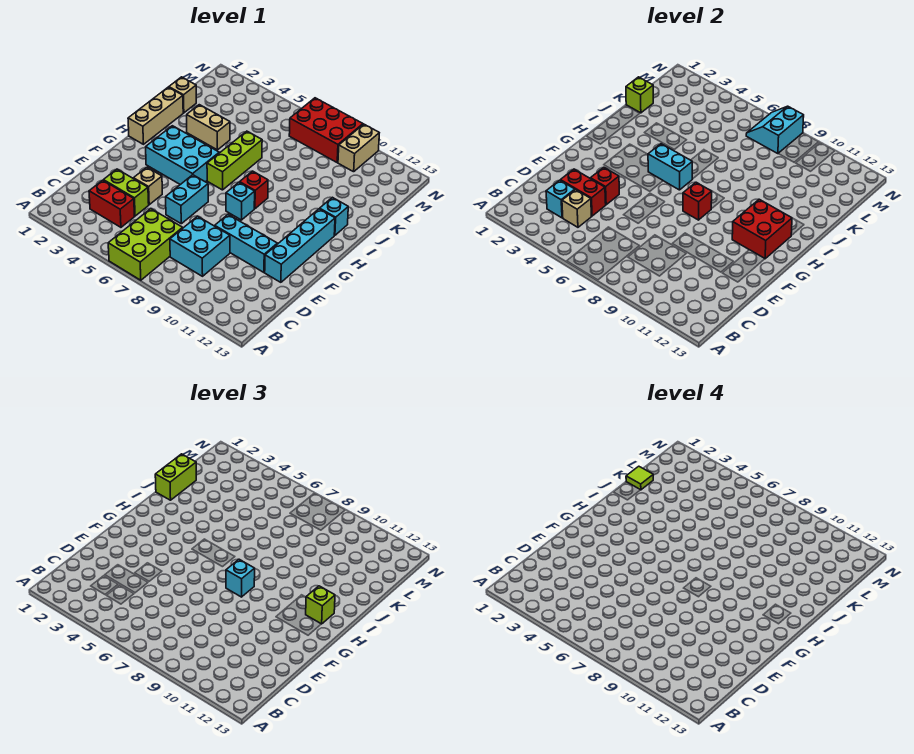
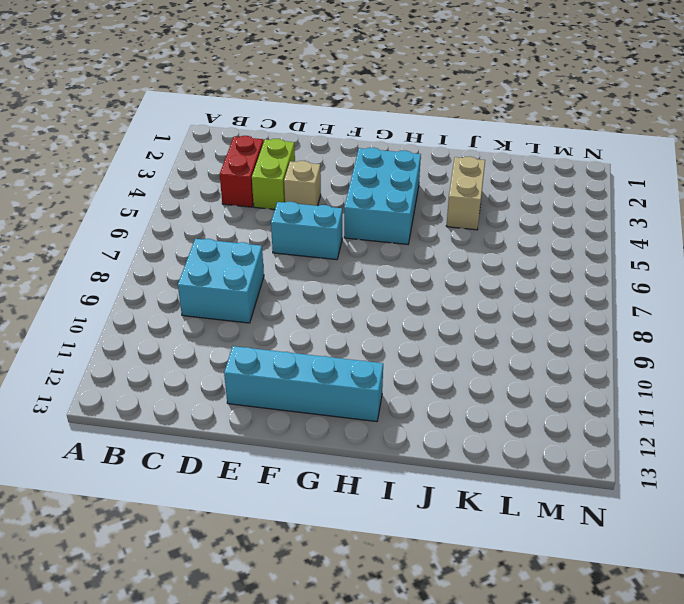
none -> lime 2x3 brick [108,209,183,280]
none -> cyan 1x3 brick [215,215,277,272]
none -> cyan 1x1 brick [226,182,255,220]
none -> tan 1x3 brick [128,87,183,144]

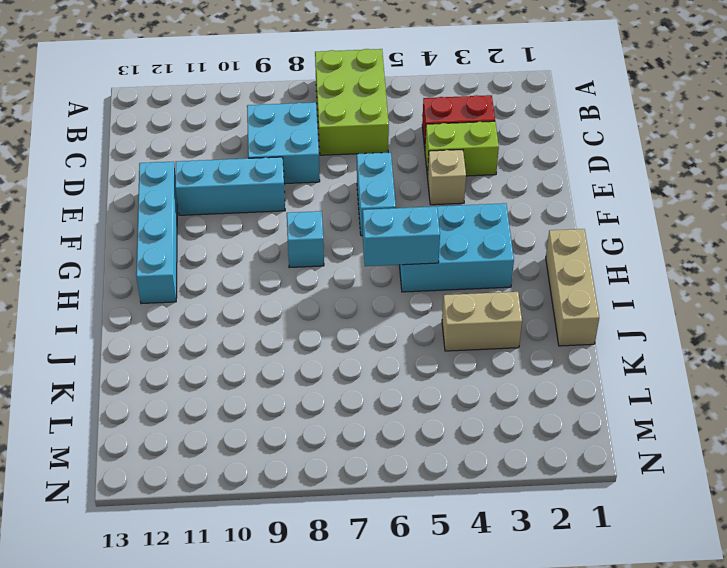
none -> lime 1x3 brick [207,131,262,190]
none -> red 1x1 brick [240,171,268,209]
none -> cyan 1x1 brick [320,197,348,235]
none -> tan 1x1 brick [169,77,196,113]

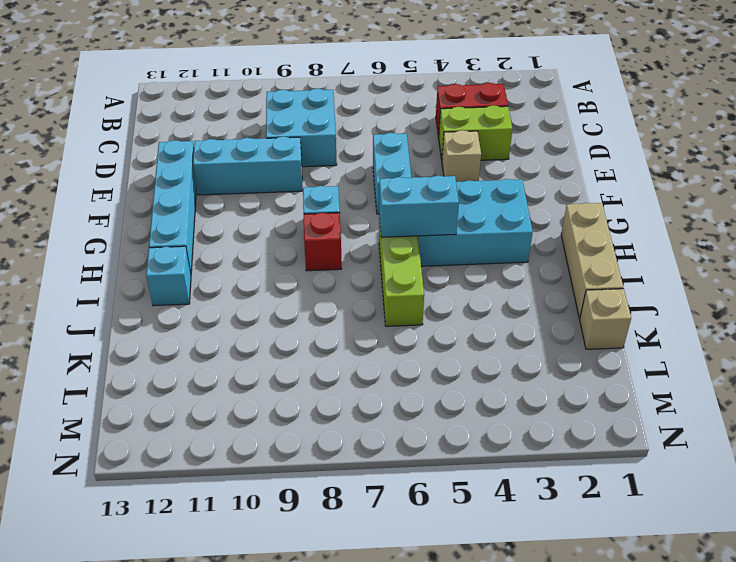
none -> lime 2x3 brick [108,209,183,280]
none -> tan 1x2 brick [187,105,230,150]
none -> red 2x3 brick [289,98,363,162]
none -> tan 1x2 brick [338,124,379,172]

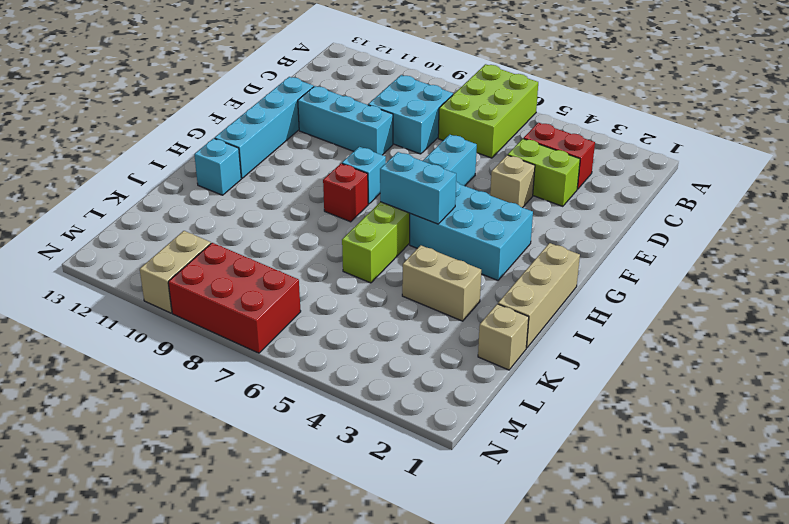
none -> cyan 1x1 brick [546,180,575,218]
none -> tan 1x1 brick [562,190,592,227]
none -> red 1x2 brick [560,169,606,216]
none -> red 1x1 brick [590,167,619,205]

